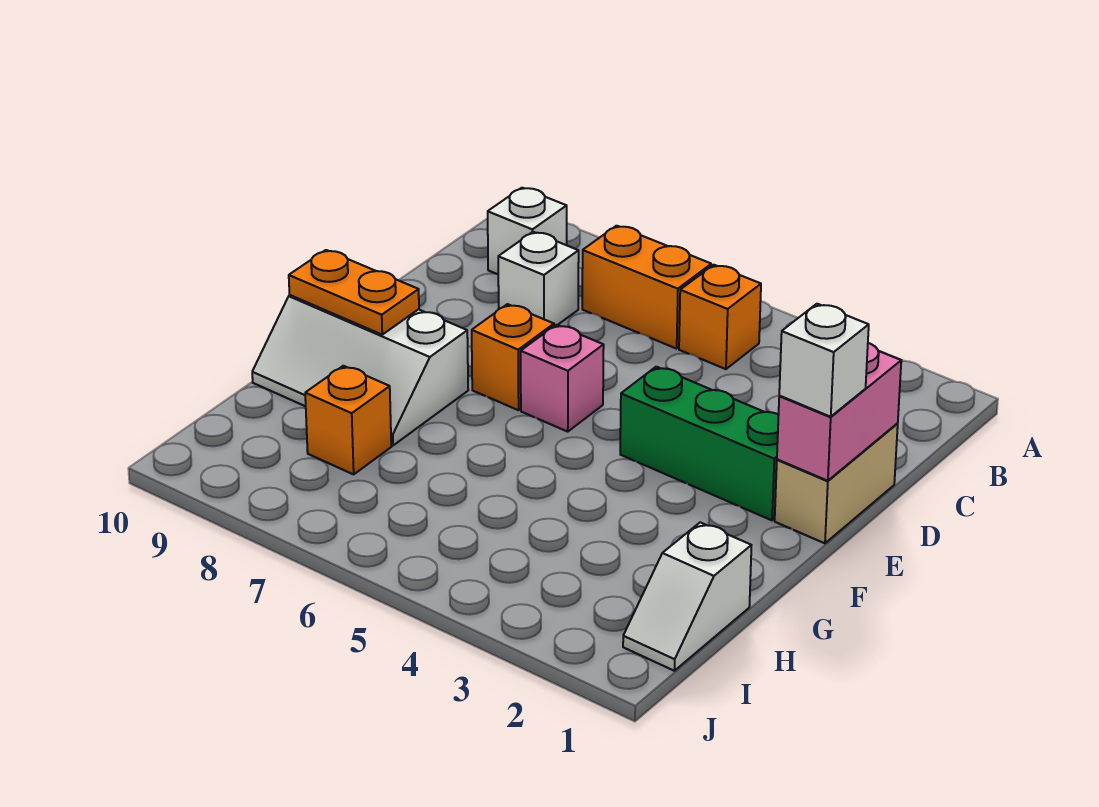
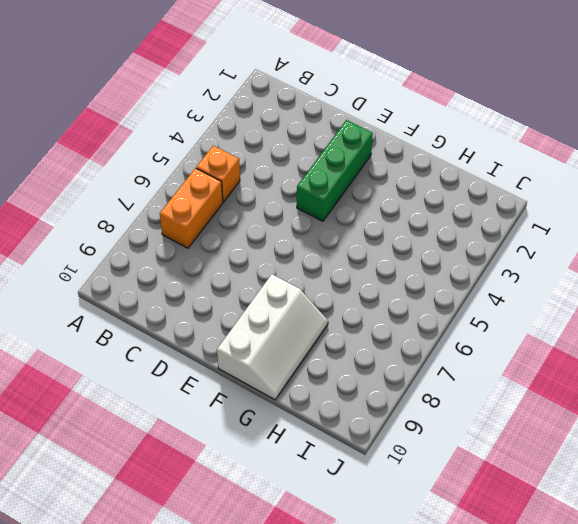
none -> white 1x1 brick [488,188,567,274]
none -> white 1x1 brick [498,232,579,326]
none -> tan 1x2 brick [775,424,898,543]

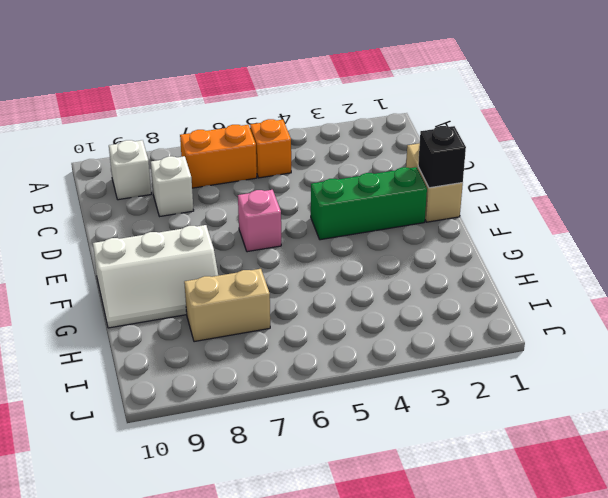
black 1x1 brick [418,126,466,188] -> pink 1x2 brick [777,343,901,481]
tan 1x2 brick [184,269,270,342] -> orange 1x1 brick [305,366,391,474]
none -> orange 1x1 brick [472,304,554,410]
none -> white 1x2 slope [623,522,752,671]
none -> orange 1x2 plate [289,250,419,335]

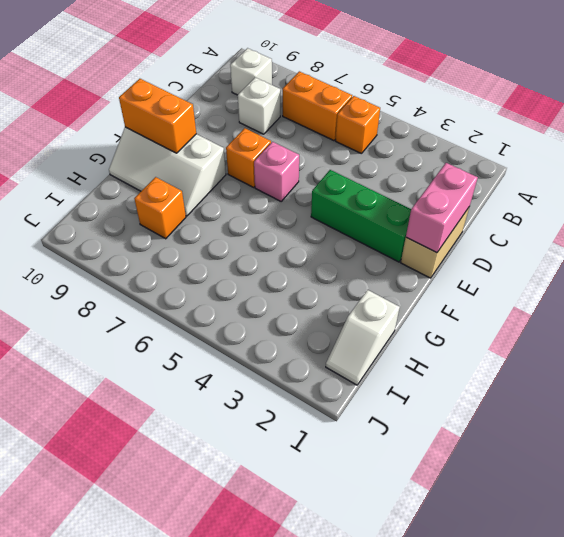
orange 1x2 brick [119,79,196,153] -> orange 1x2 plate [289,250,419,335]
none -> white 1x1 brick [779,304,869,417]

